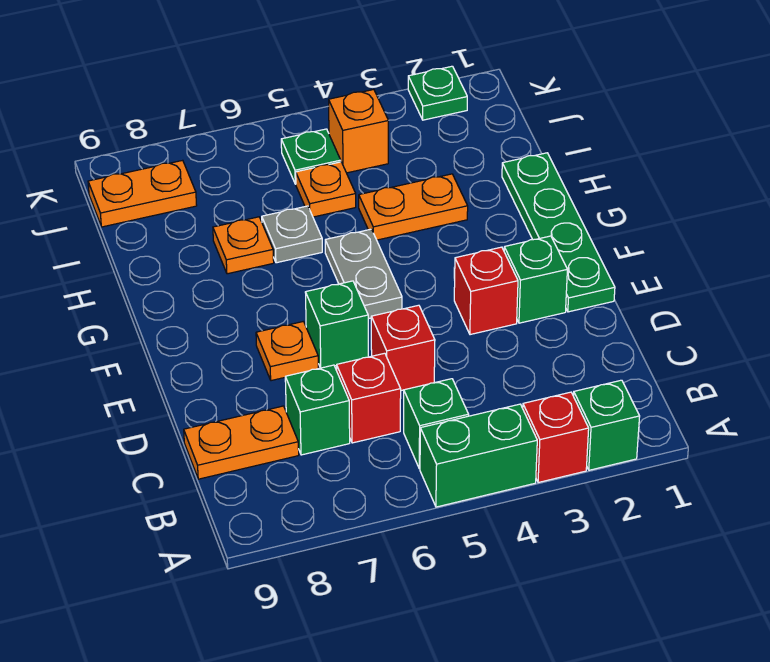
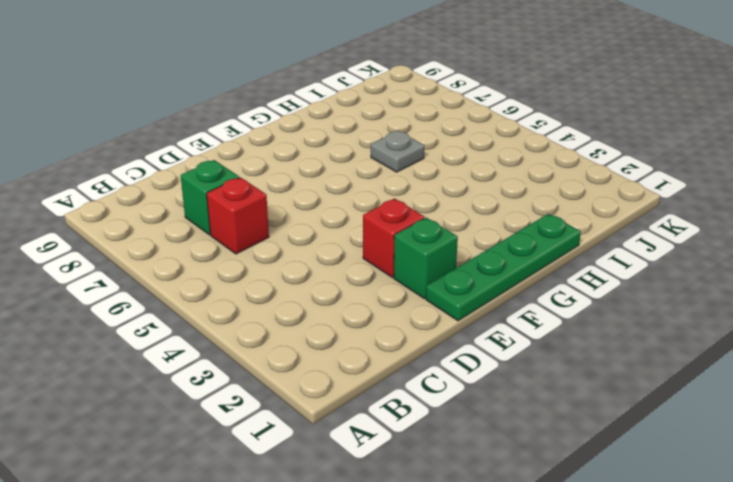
none -> green 1x1 brick [574,380,640,470]
none -> red 1x1 brick [523,392,589,483]
none -> green 1x2 brick [420,404,537,507]

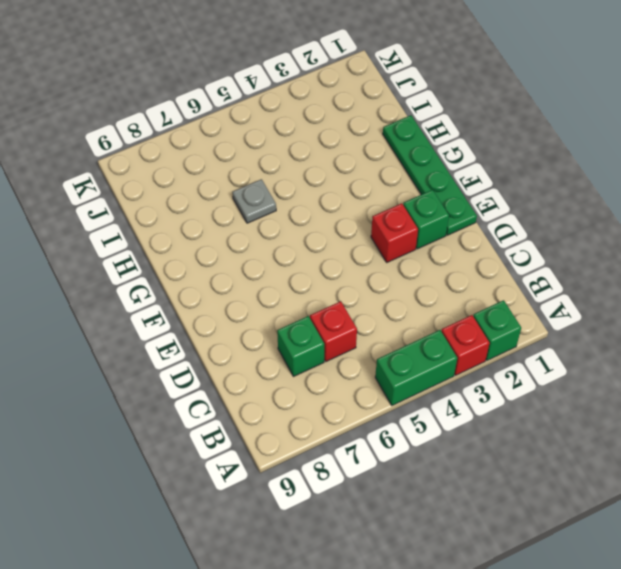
none -> green 1x1 brick [404,379,469,469]
none -> orange 1x2 plate [184,406,299,479]
none -> red 1x1 brick [371,305,435,391]

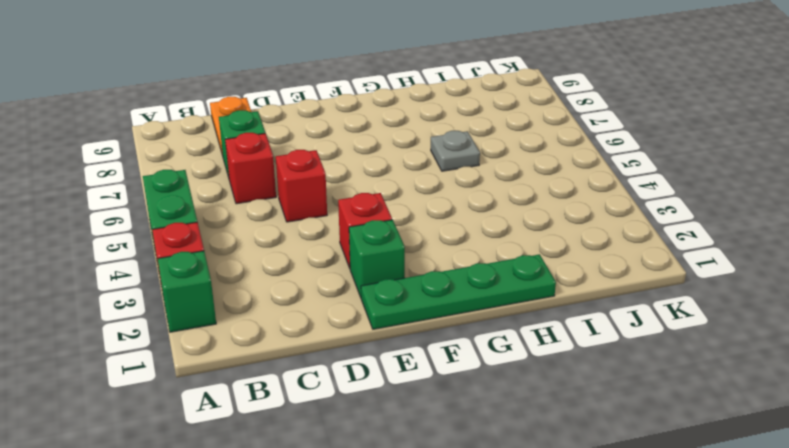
none -> green 1x1 brick [404,379,469,469]
none -> green 1x1 brick [305,281,368,368]
none -> orange 1x1 plate [256,321,318,381]

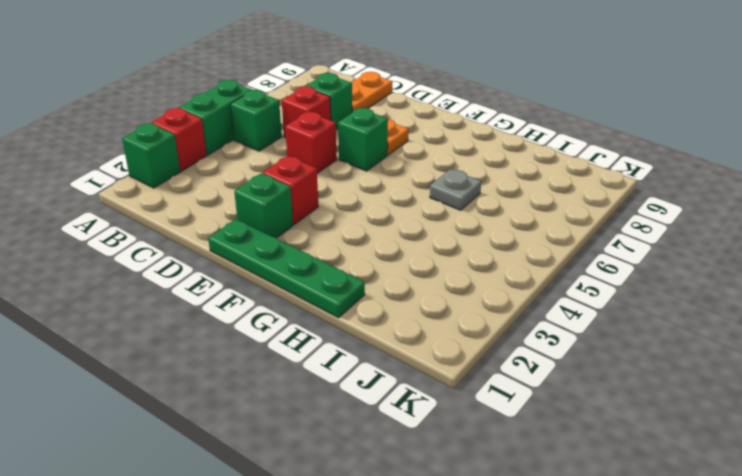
none -> grey 1x2 plate [325,229,402,319]
none -> orange 1x2 plate [359,174,468,240]
none -> orange 1x1 plate [213,217,274,274]

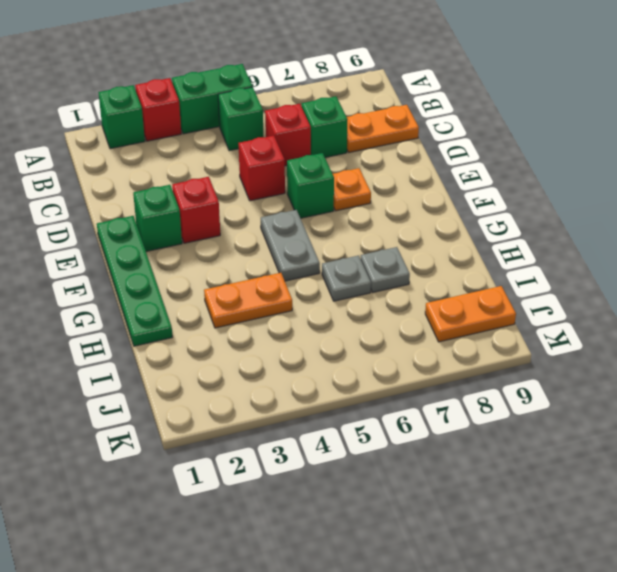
grey 1x1 plate [361,247,410,292] -> orange 1x1 plate [213,217,274,274]
none -> orange 1x1 plate [296,162,356,217]
none -> orange 1x1 brick [329,90,388,173]
none -> green 1x1 plate [281,129,341,184]

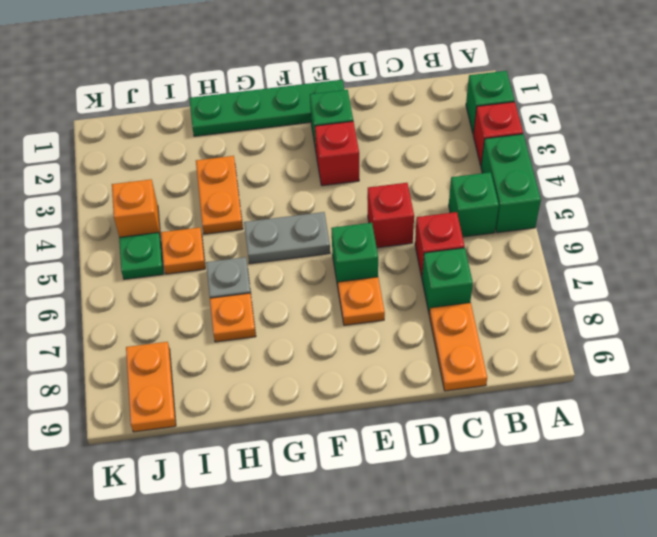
none -> green 1x1 plate [408,66,467,120]

